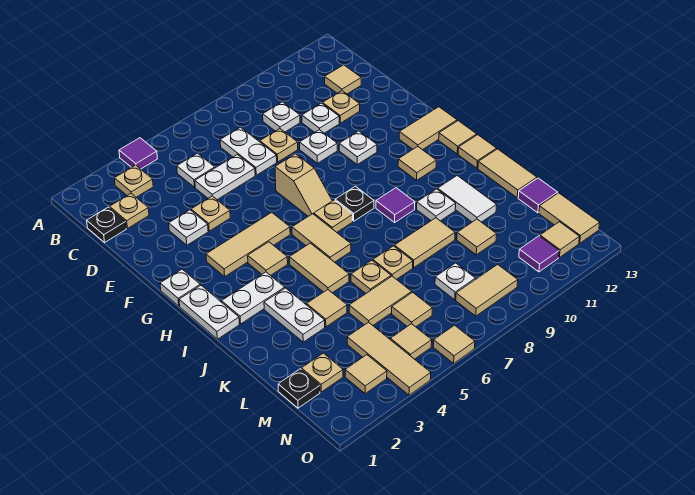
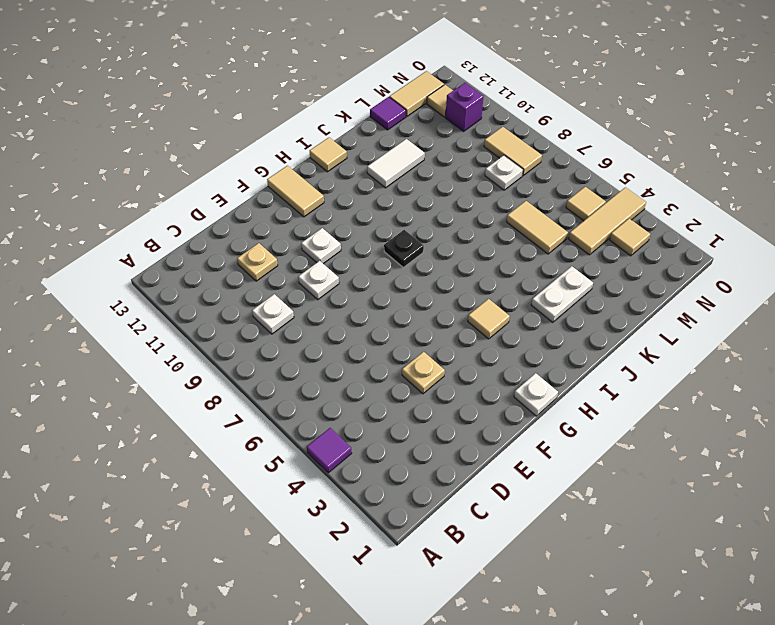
purple 1x1 brick [446,83,484,131] -> purple 1x1 tile [519,236,559,272]
none -> tan 1x1 plate [114,165,153,197]
none -> black 1x1 plate [87,207,126,242]
none -> tan 1x1 plate [110,194,149,229]
none -> white 1x1 plate [177,153,215,187]

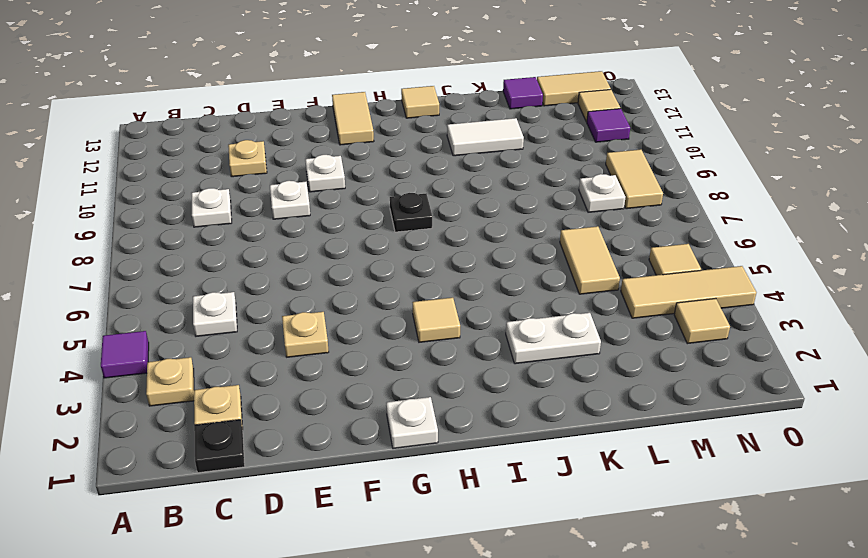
none -> white 1x2 plate [220,127,277,175]
none -> tan 1x1 tile [325,65,361,94]
none -> white 1x2 plate [195,155,255,200]
none -> tan 1x1 plate [260,129,298,162]

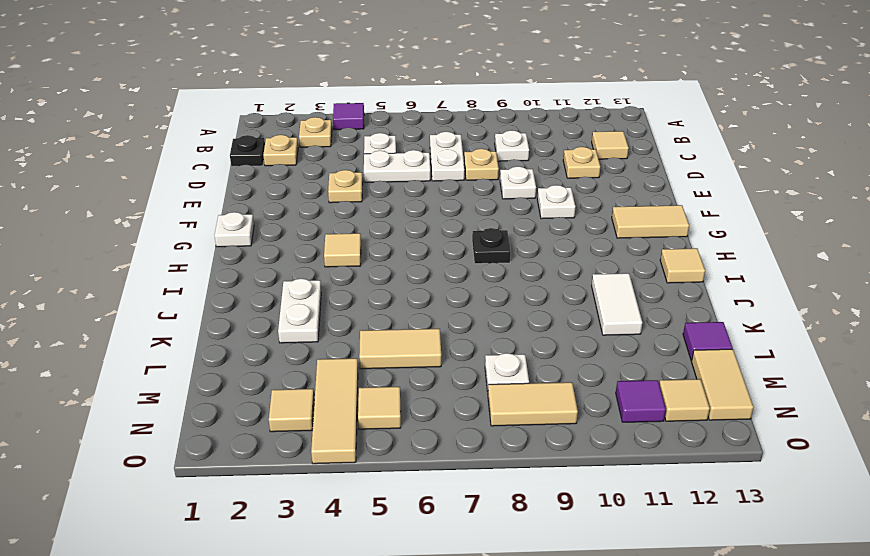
none -> white 1x1 plate [302,103,339,133]
none -> white 1x1 plate [169,210,208,245]
none -> tan 1x2 slope [275,154,332,216]
none -> tan 1x3 tile [206,212,290,277]

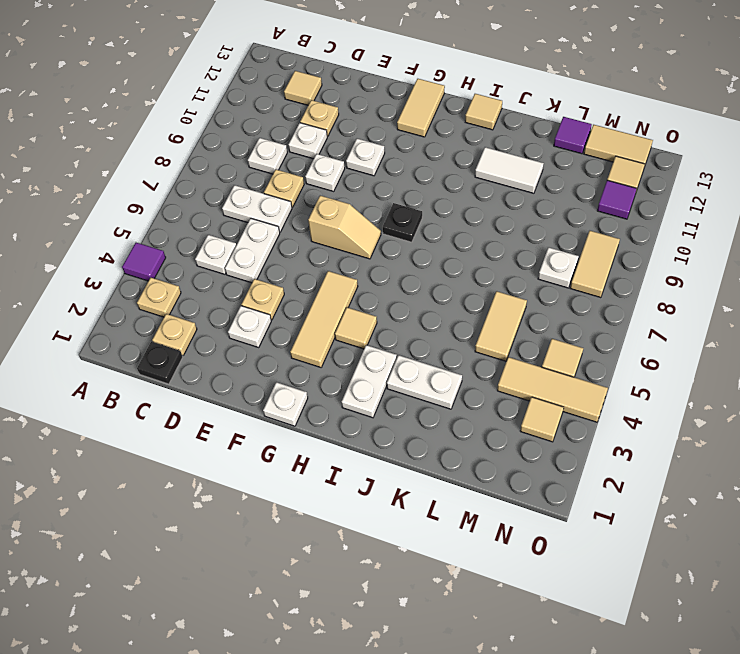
none -> white 1x2 plate [179,285,239,339]
none -> tan 1x2 tile [292,214,351,262]
none -> tan 1x1 plate [314,200,353,232]
none -> tan 1x1 tile [398,147,436,180]

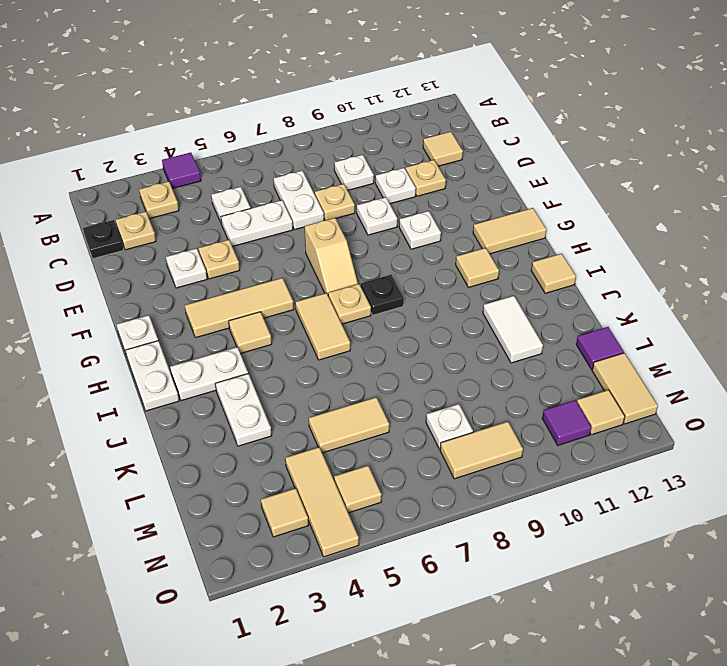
none -> tan 1x1 tile [439,121,477,154]
none -> tan 1x2 tile [289,243,349,293]
none -> purple 1x1 tile [376,188,415,222]
none -> white 1x1 plate [417,189,456,221]

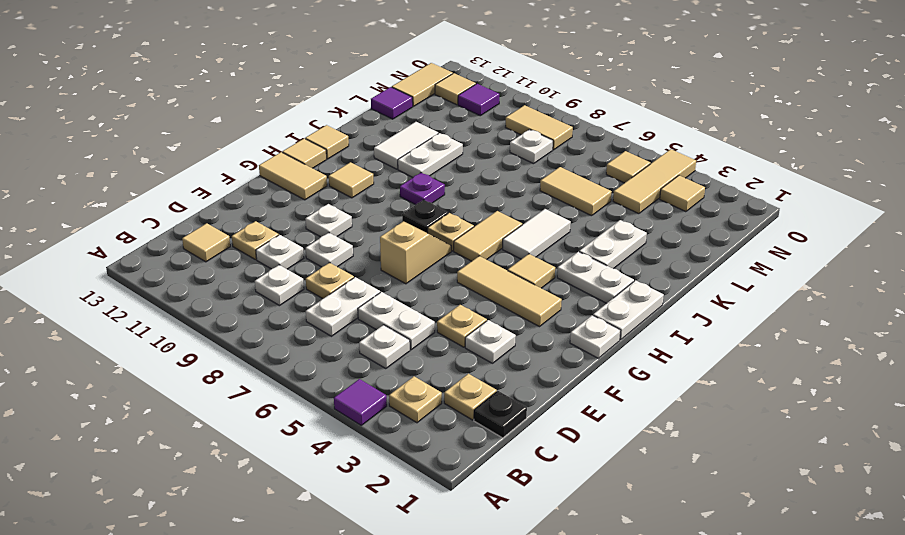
white 1x2 tile [503,209,571,259] -> tan 1x2 tile [289,243,349,293]
purple 1x1 plate [400,173,445,205] -> purple 1x1 tile [376,188,415,222]
white 1x2 plate [398,133,463,177] -> white 1x1 plate [417,189,456,221]
none -> tan 1x2 tile [478,149,537,198]
none -> tan 1x1 tile [307,290,347,327]
none -> tan 1x1 plate [351,260,391,293]
none -> tan 1x1 plate [373,246,413,279]

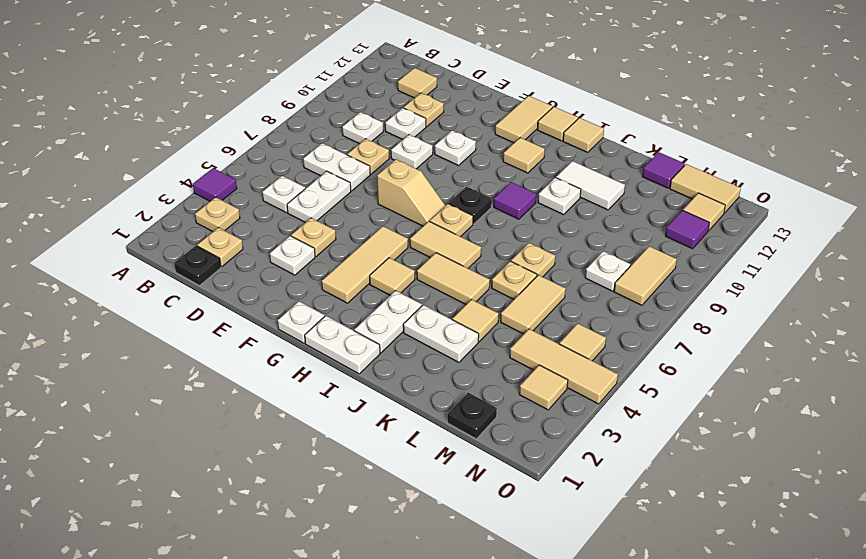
none -> tan 1x2 tile [478,149,537,198]
none -> tan 1x2 tile [394,218,455,268]
none -> tan 1x1 tile [457,219,497,255]
none -> tan 1x1 plate [301,353,343,392]

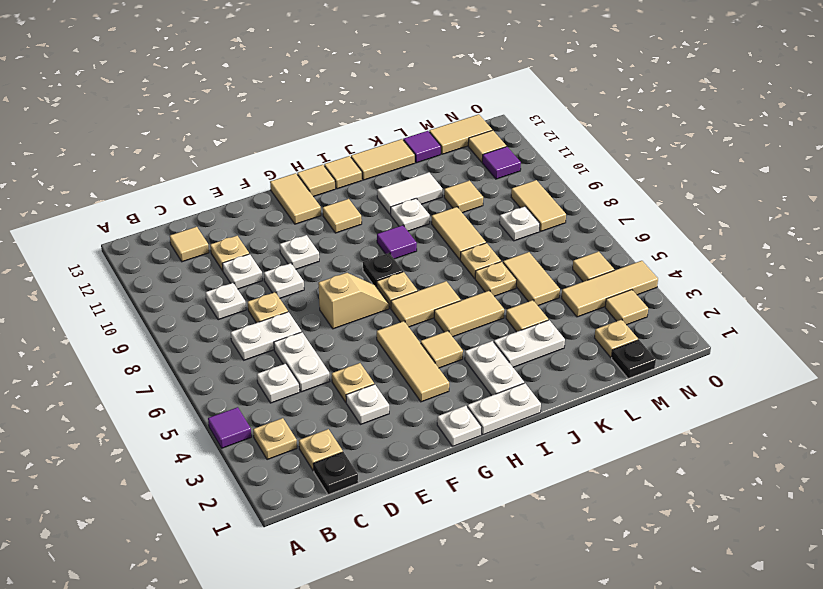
none -> tan 1x1 tile [392,292,432,327]
none -> tan 1x1 tile [433,325,475,363]

